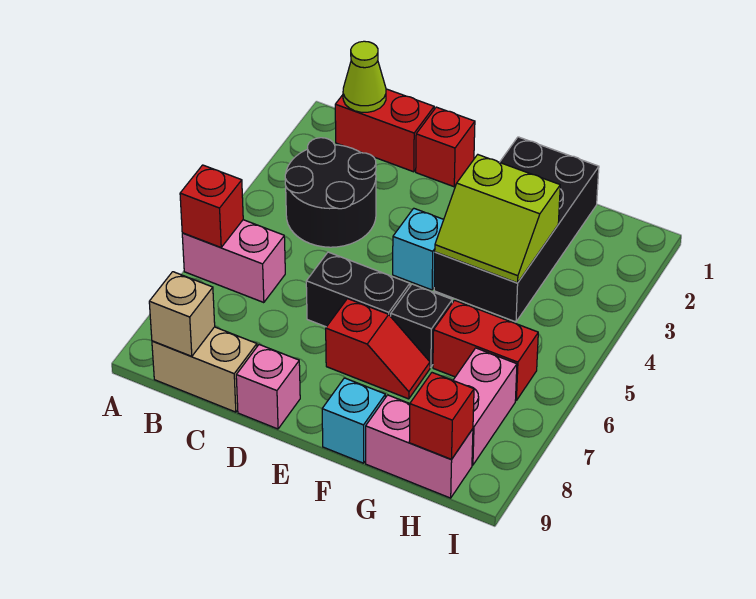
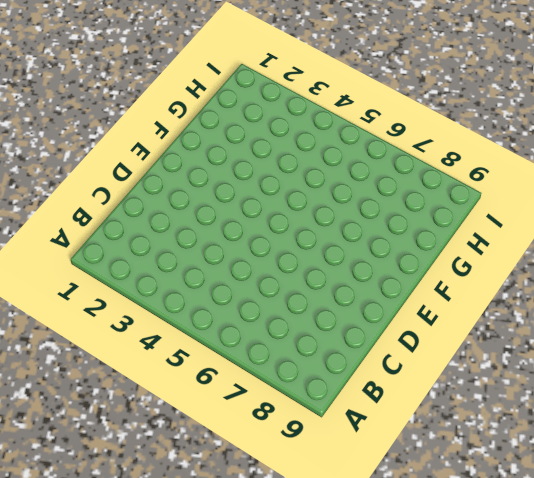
none -> pink 1x2 brick [182,220,285,303]
none -> red 1x2 brick [335,89,434,172]
none -> black 2x2 round brick [285,138,376,247]

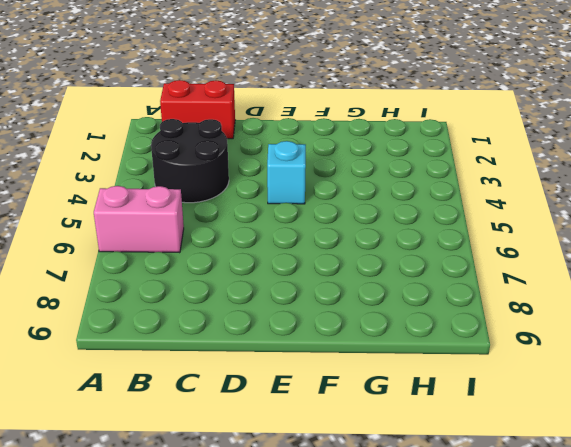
none -> tan 1x2 brick [152,327,257,412]
none -> red 1x1 brick [416,107,475,187]
none -> black 1x2 brick [306,252,410,327]

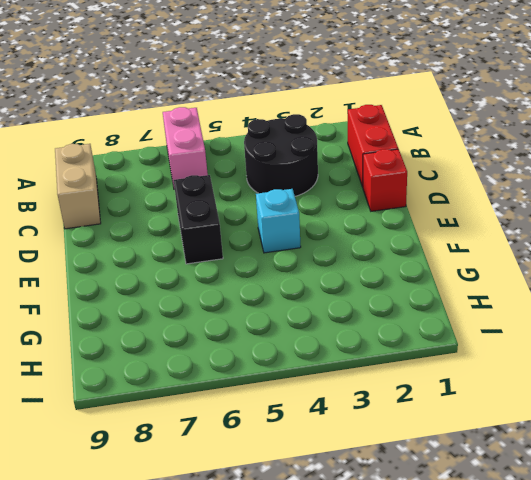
none -> pink 1x1 brick [236,345,300,429]
none -> red 1x2 slope [326,299,430,399]
none -> black 2x4 brick [434,137,599,322]

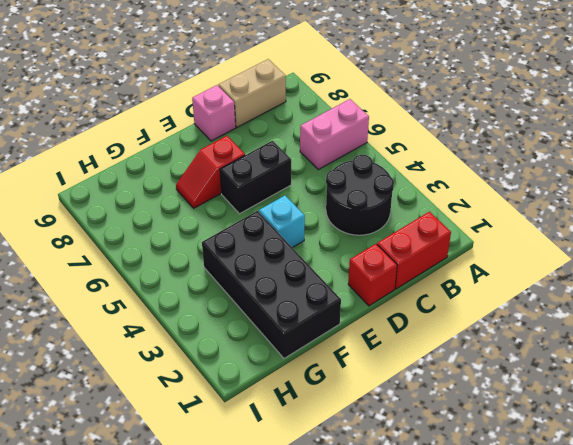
none -> black 1x1 brick [391,284,452,367]
none -> cyan 1x1 brick [322,378,385,463]
none -> red 1x2 brick [433,300,538,400]

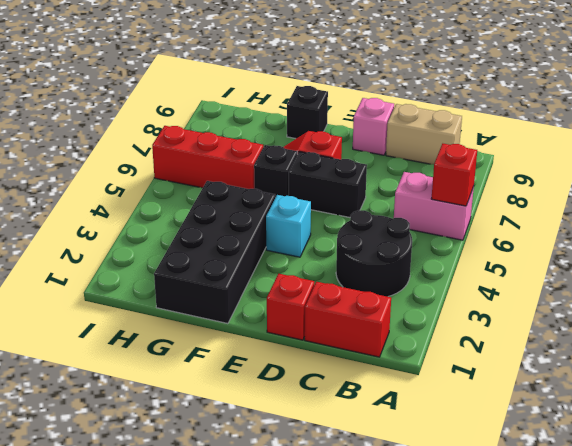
black 1x1 brick [287,86,328,139] -> cyan 1x1 brick [322,378,385,463]
red 1x3 brick [152,126,263,189] -> red 1x2 brick [433,300,538,400]
none -> pink 1x2 brick [366,395,473,498]
none -> pink 1x2 brick [453,348,517,465]
none -> lime 1x1 cone [343,41,386,112]

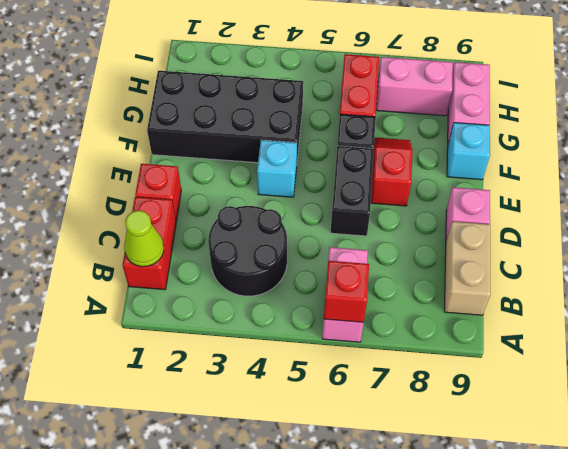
none -> tan 1x1 brick [149,272,215,357]
none -> lime 2x2 slope [435,155,560,283]
none -> red 1x1 brick [409,373,474,459]

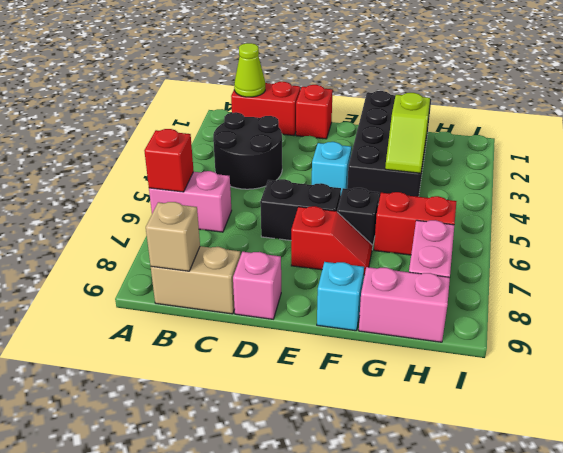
lime 1x2 slope [385,93,430,174] -> lime 2x2 slope [435,155,560,283]
none -> red 1x1 brick [409,373,474,459]

